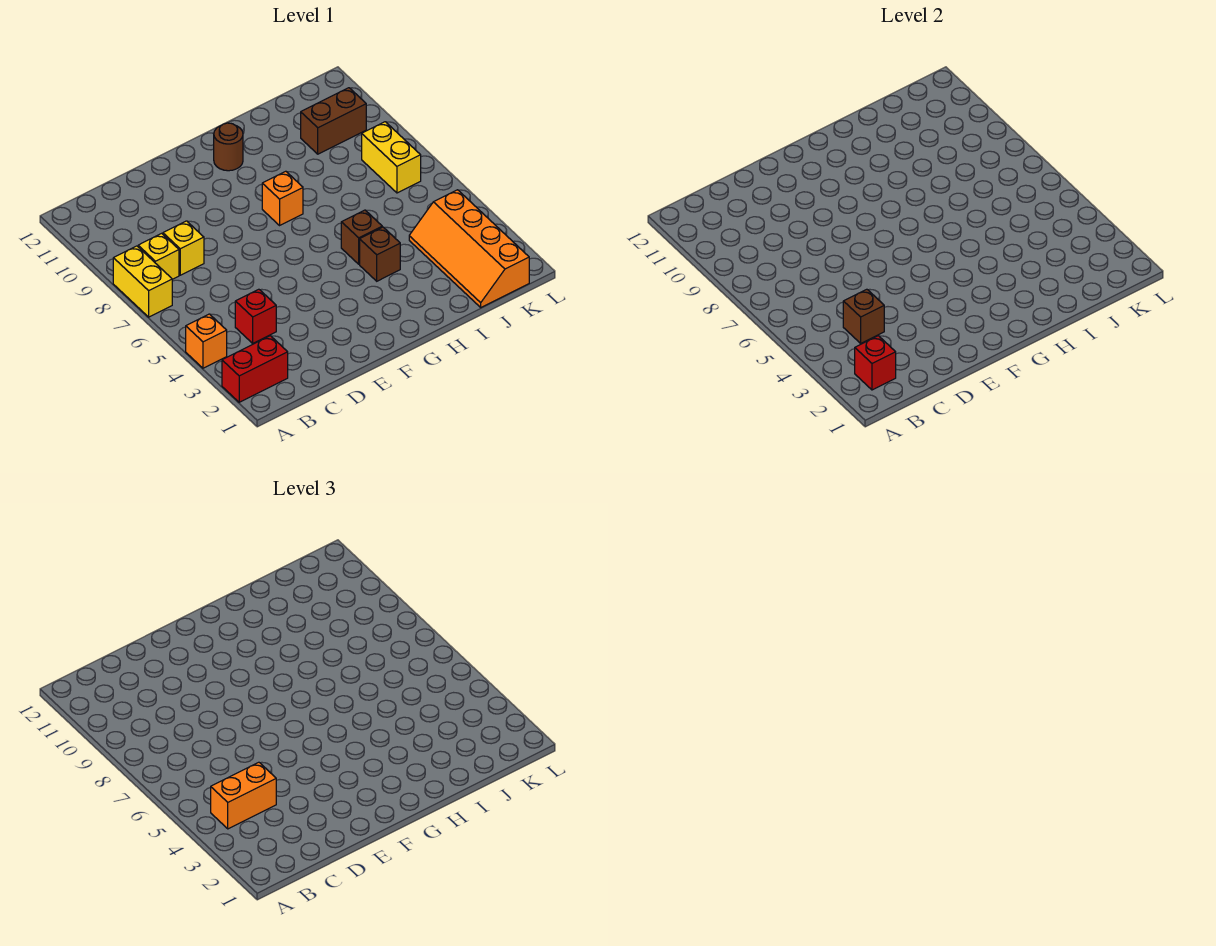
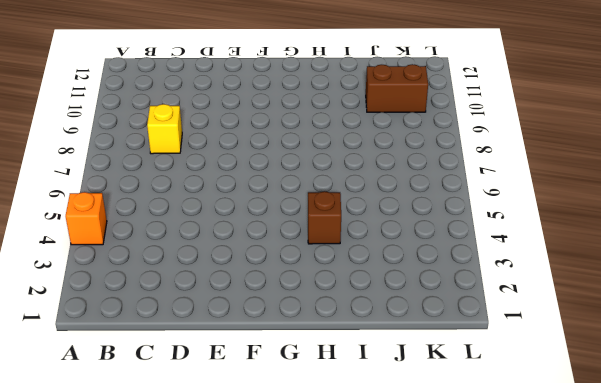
none -> red 1x2 brick [222,336,288,402]
none -> yellow 1x2 brick [113,246,172,317]
none -> yellow 1x1 brick [138,233,179,279]

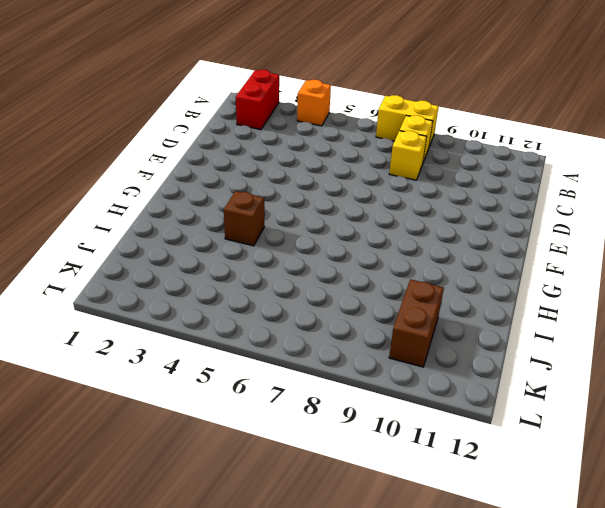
none -> red 1x1 brick [235,289,276,343]
none -> orange 1x1 brick [262,171,303,225]
none -> brown 1x1 round brick [214,123,243,171]

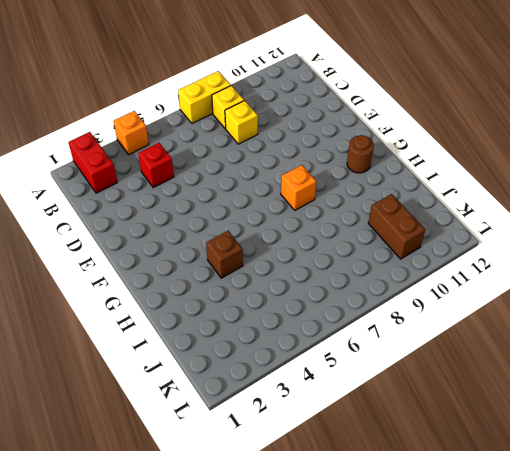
none -> brown 1x1 brick [341,210,382,264]
none -> orange 2x4 slope [409,190,529,307]
none -> yellow 1x2 brick [362,122,421,193]

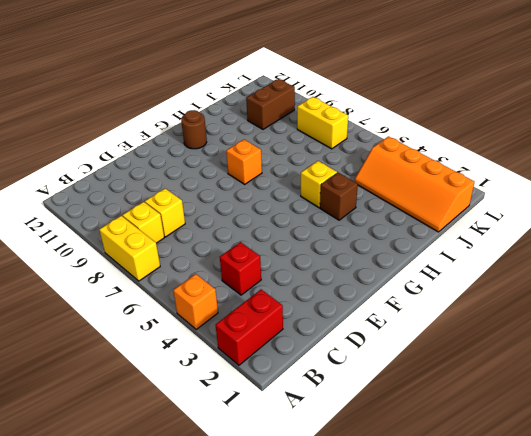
yellow 1x1 brick [301,161,337,208] -> brown 1x1 brick [341,210,382,264]
none -> red 1x1 brick [855,336,896,390]
none -> brown 1x1 brick [843,289,884,343]
none -> orange 1x2 brick [211,762,276,829]

